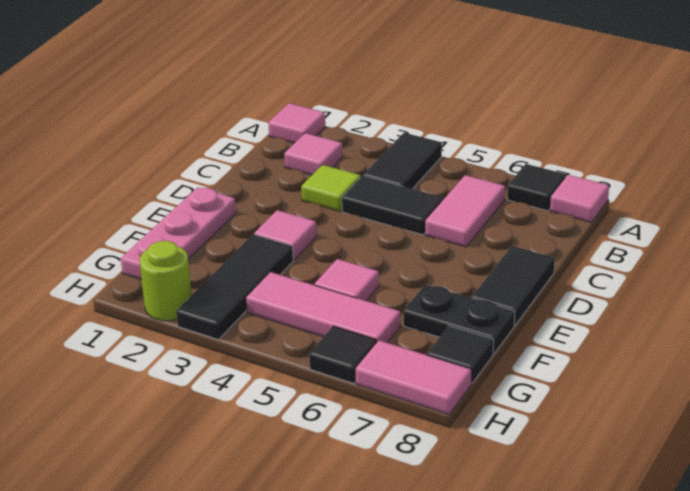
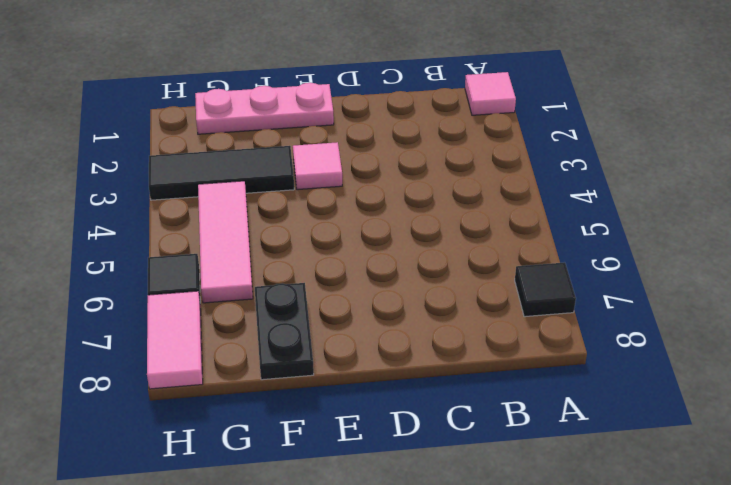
none -> black 1x2 tile [364,133,442,189]
none -> pink 1x1 tile [550,175,609,222]
none -> pink 1x1 tile [284,133,343,175]

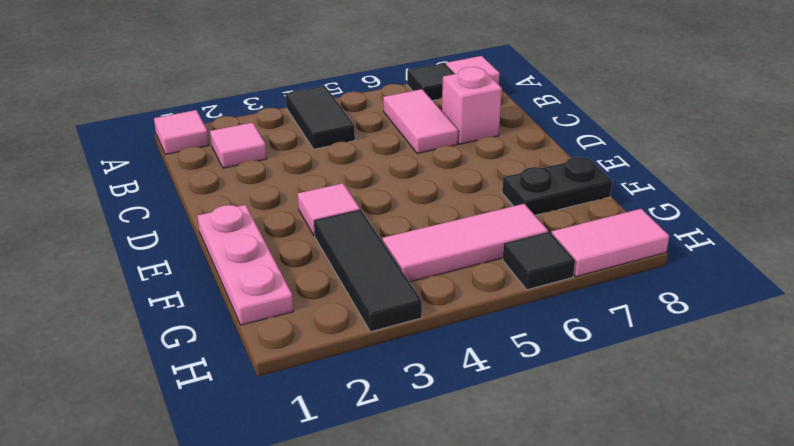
pink 1x1 brick [442,67,502,144] -> none
none -> lime 1x1 tile [301,165,361,211]
none -> black 1x2 tile [342,176,443,235]
none -> black 1x2 tile [472,246,555,325]

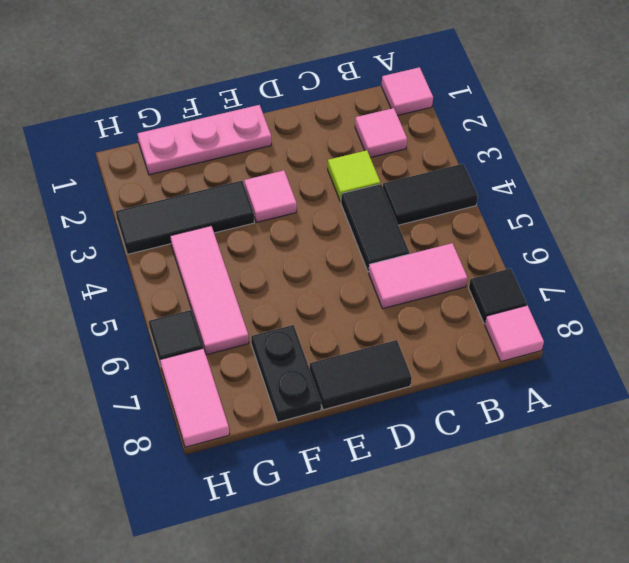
none -> pink 1x1 tile [314,259,379,301]
none -> black 1x1 tile [427,326,494,383]
none -> lime 1x1 round brick [140,241,191,321]

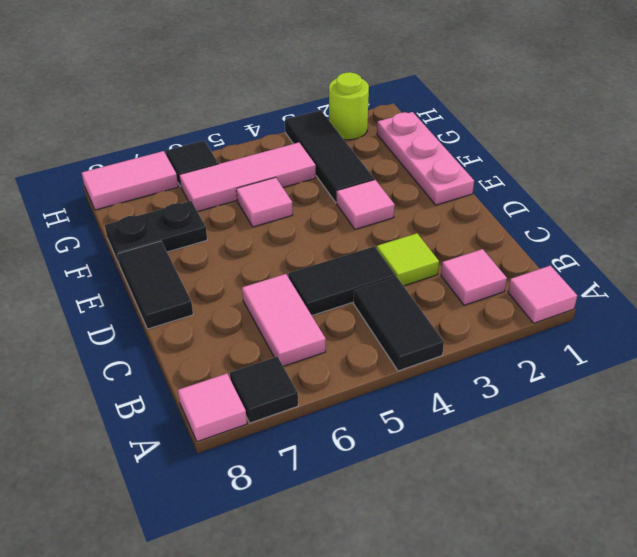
none -> black 1x1 tile [427,326,494,383]

